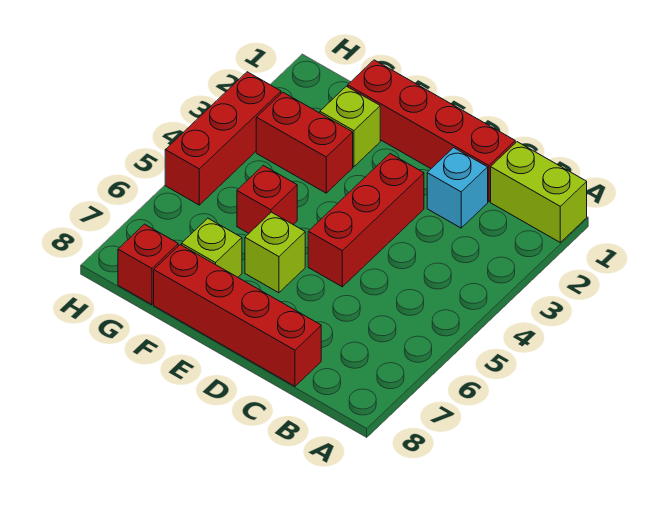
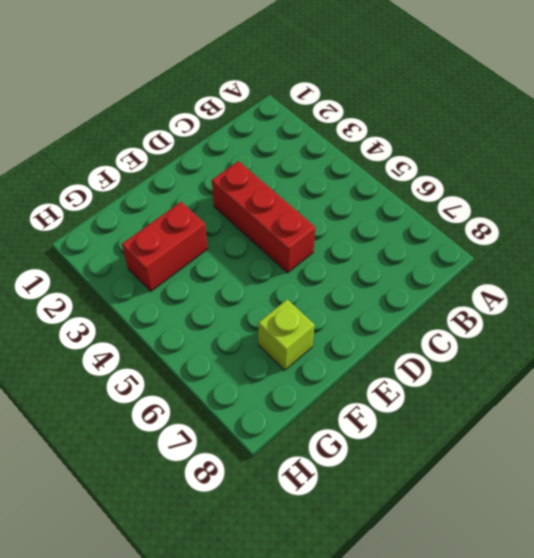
none -> lime 1x2 brick [491,142,587,242]
none -> red 1x4 brick [348,60,515,202]
none -> cyan 1x1 brick [427,148,488,228]

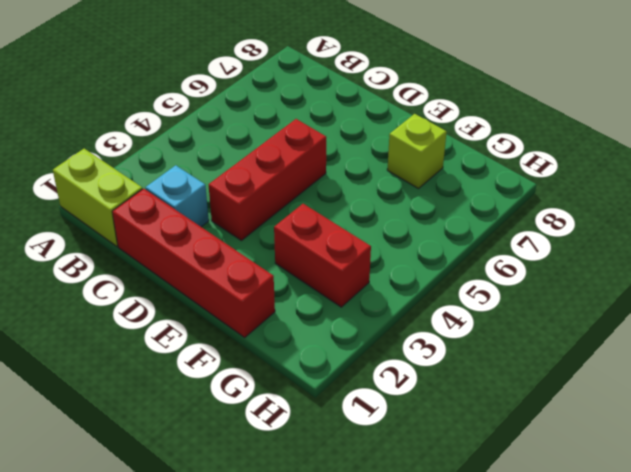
none -> red 1x4 brick [154,245,321,386]
none -> lime 1x1 brick [245,212,305,293]
none -> lime 1x1 brick [320,86,380,167]

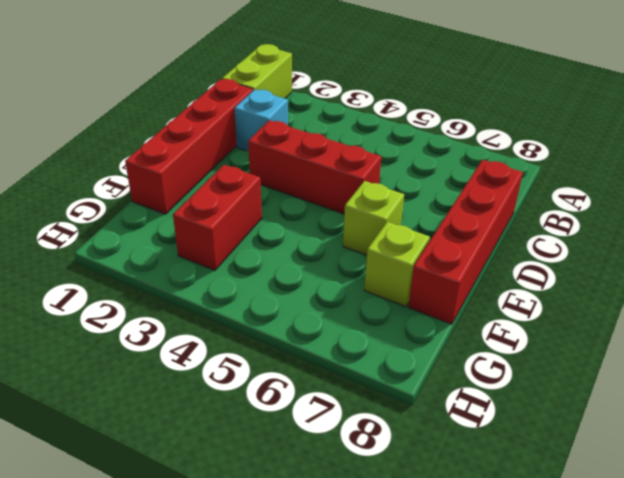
none -> lime 1x1 brick [320,86,380,167]
none -> red 1x1 brick [237,165,297,233]
none -> red 1x1 brick [118,224,178,305]

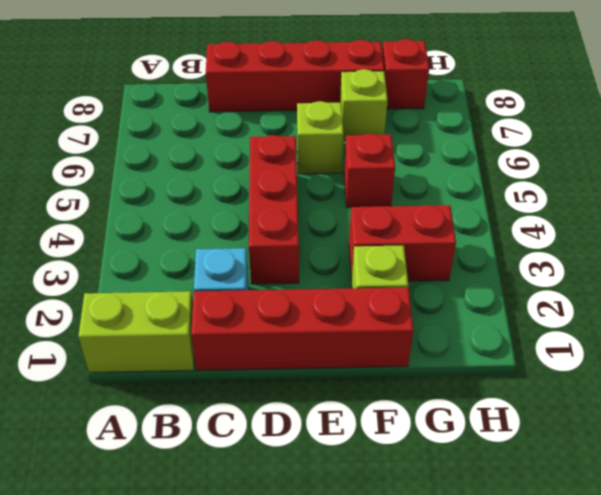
none -> red 1x3 brick [165,72,281,205]

